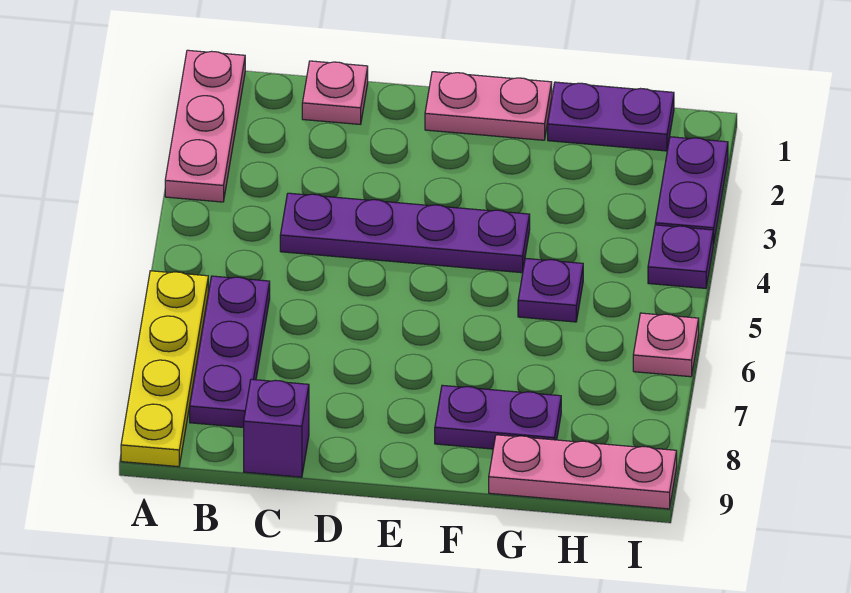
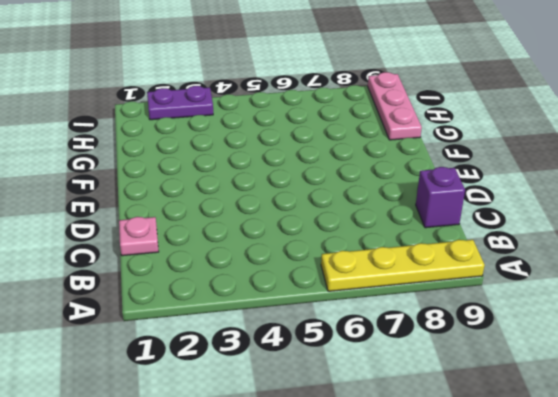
none -> pink 1x3 plate [165,50,245,202]
none -> purple 1x3 plate [190,276,270,427]
none -> purple 1x4 plate [280,193,530,273]

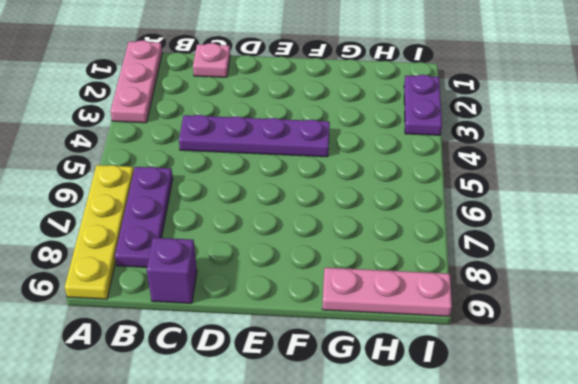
none -> pink 1x2 plate [425,72,552,140]
none -> purple 1x2 plate [435,385,561,449]
none -> purple 1x2 plate [548,82,674,151]

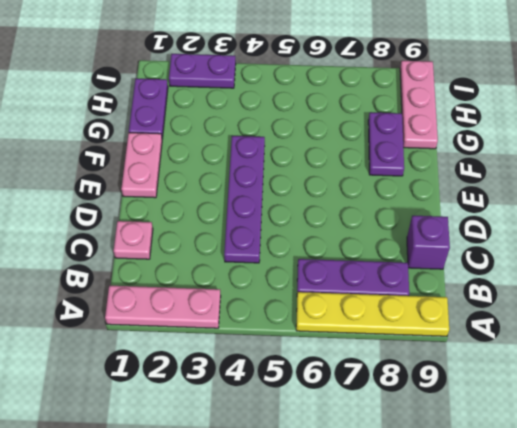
none -> purple 1x1 plate [518,258,583,322]
none -> purple 1x1 plate [648,225,713,288]
none -> pink 1x1 plate [633,313,699,377]

